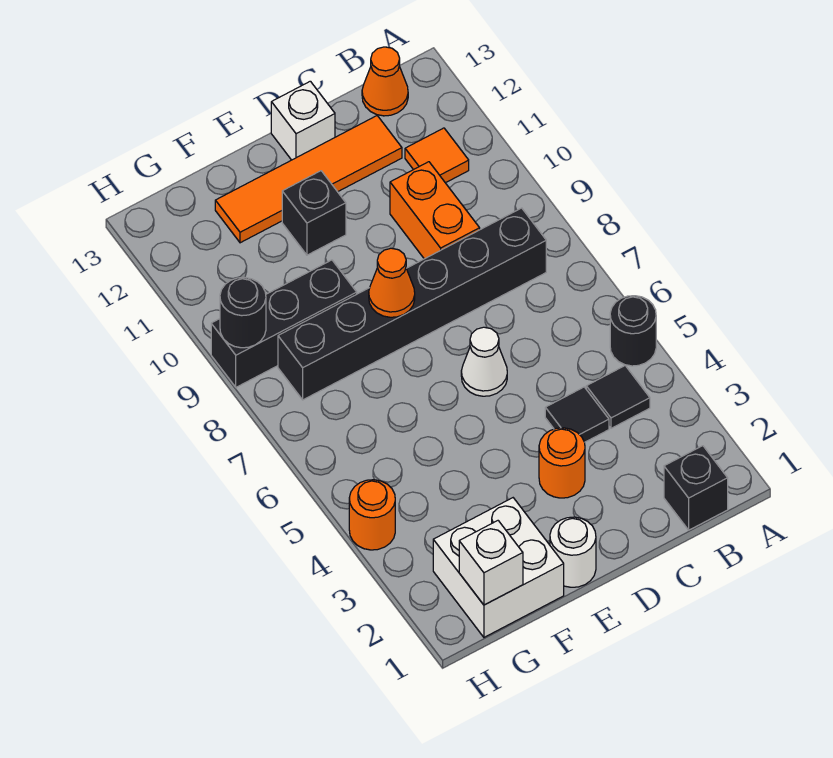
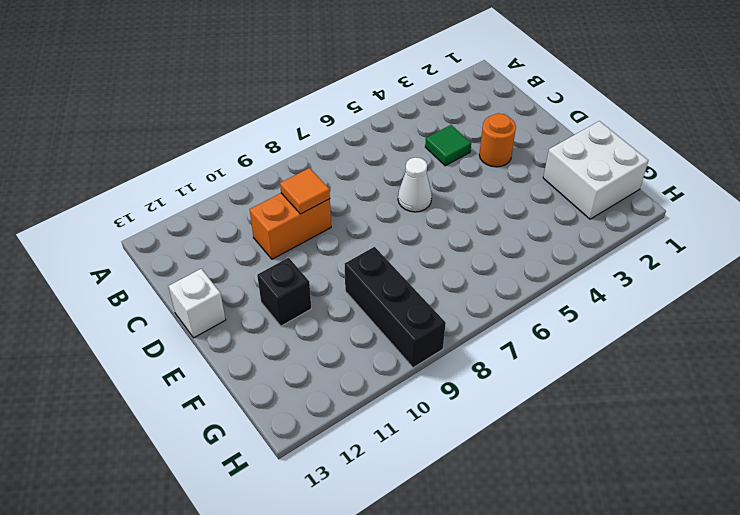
green 1x1 tile [425,125,471,166] -> black 1x1 tile [545,387,609,442]
orange 1x1 tile [280,168,330,214] -> orange 1x1 tile moved to [405,128,469,183]
none -> black 1x1 round brick [610,296,656,366]
none -> black 1x1 brick [664,446,728,530]
none -> black 1x1 tile [586,366,650,428]

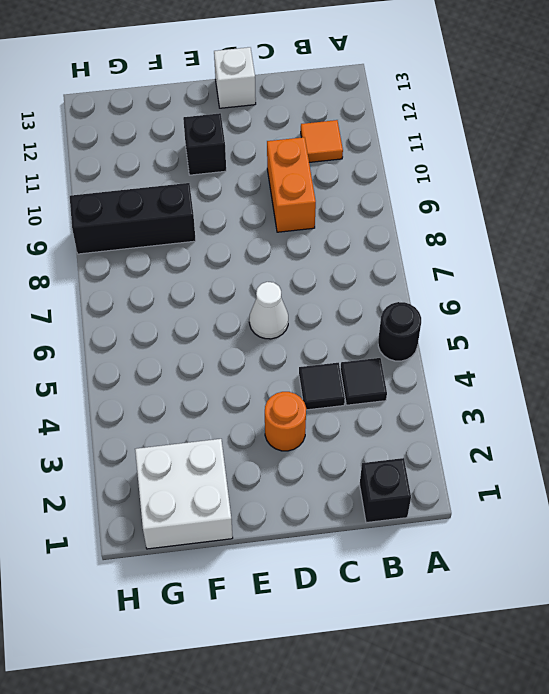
none -> black 1x6 brick [278,208,546,400]
none -> orange 1x1 cone [362,47,408,116]
none -> orange 1x4 tile [215,116,402,243]

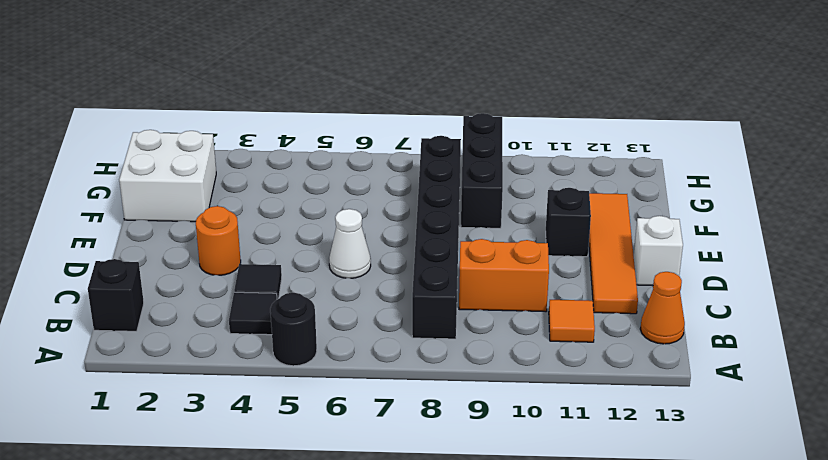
none -> white 1x1 round brick [550,517,596,587]
none -> orange 1x1 round brick [349,480,395,550]
none -> orange 1x1 cone [369,248,415,317]

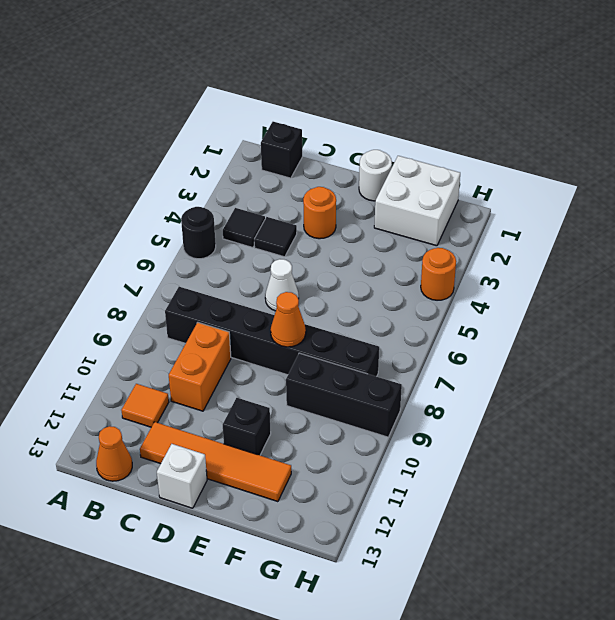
none -> white 1x1 brick [459,521,523,605]
none -> black 1x1 round brick [220,277,266,348]

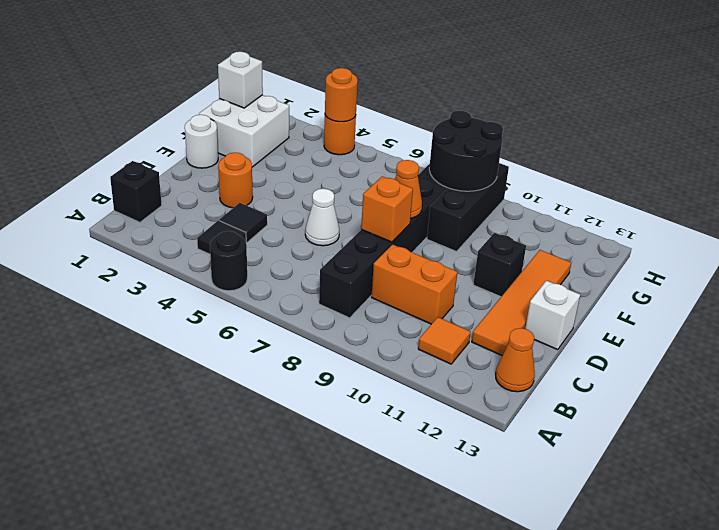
orange 1x1 brick [361,176,413,242] -> none
black 2x2 round brick [429,111,503,191] -> black 1x1 round brick [220,277,266,348]
orange 1x1 round brick [325,68,358,122] -> none

